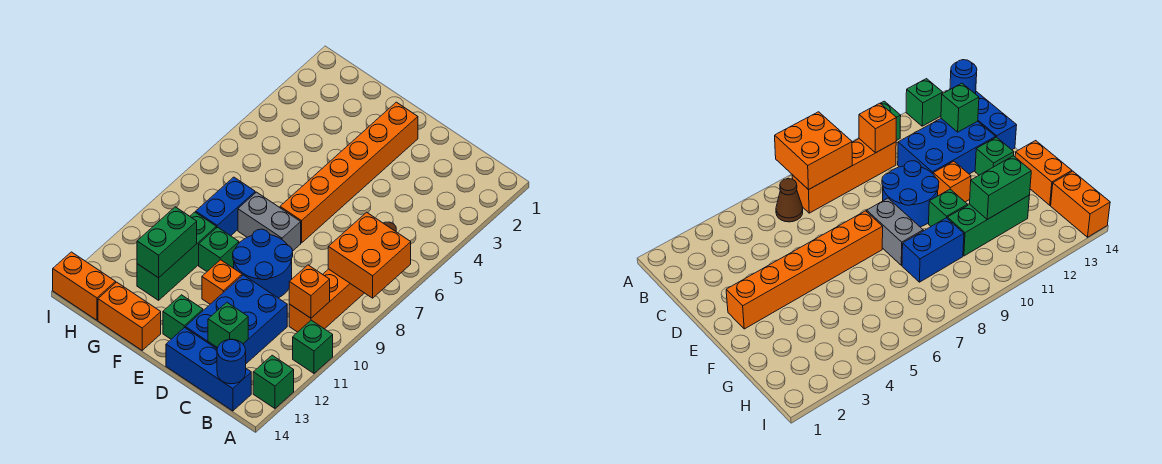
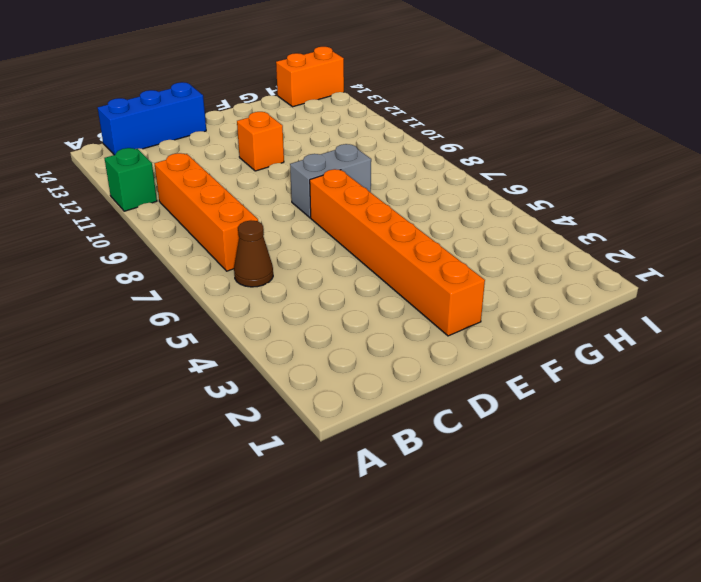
none -> green 1x1 brick [253,355,294,408]
none -> blue 2x3 brick [186,275,287,363]
none -> blue 2x2 round brick [233,229,293,298]

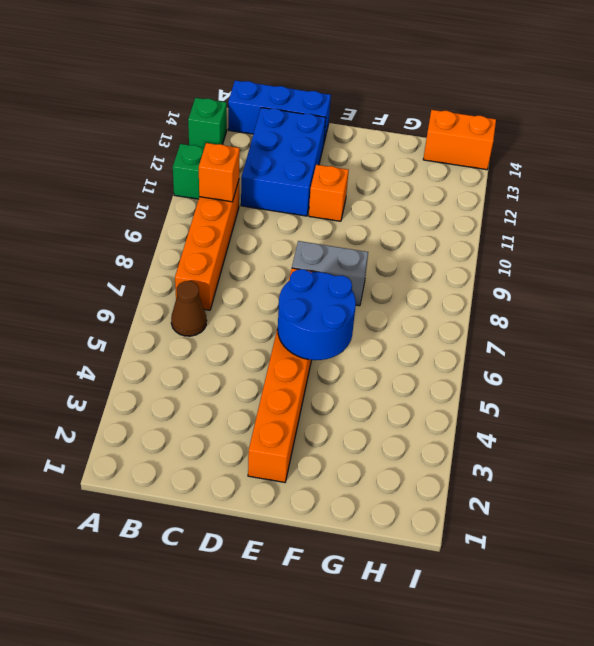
blue 2x2 round brick [278,269,356,360] -> blue 2x2 round brick moved to [233,229,293,298]
none -> green 1x1 brick [163,295,203,339]
none -> green 1x1 brick [199,227,239,271]
none -> orange 1x2 brick [98,282,161,350]

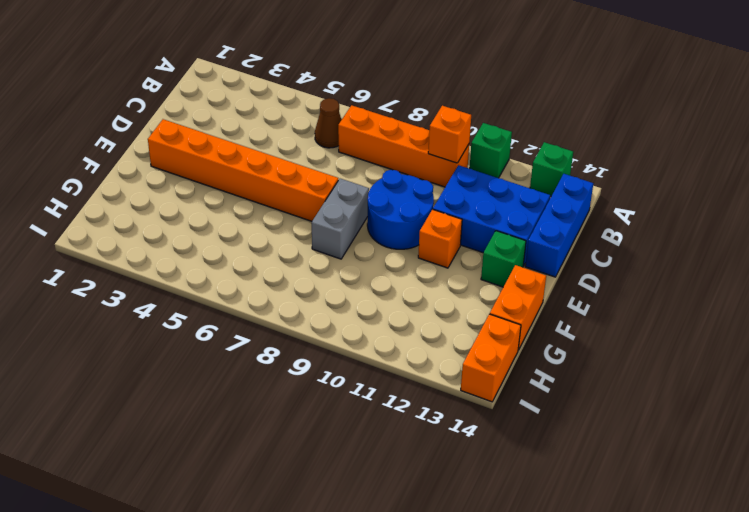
none -> green 1x1 brick [199,227,239,271]
none -> blue 1x2 brick [196,177,255,236]
none -> green 1x3 brick [137,212,216,300]

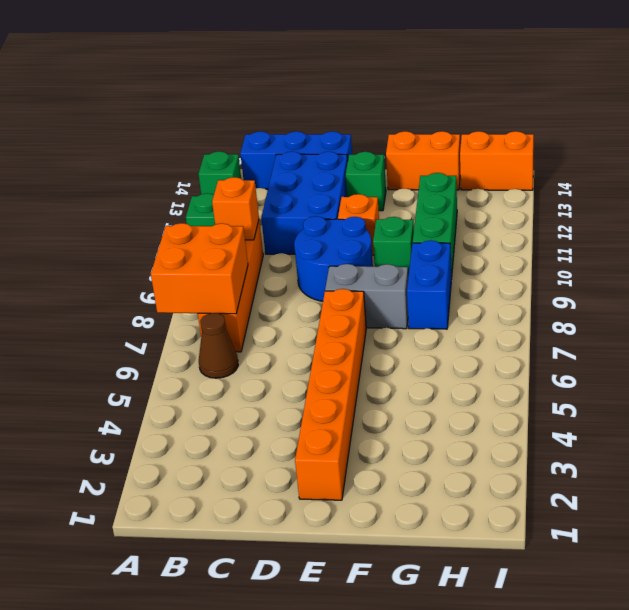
none -> blue 1x1 round brick [217,339,246,384]
none -> green 1x1 brick [208,302,248,348]
none -> green 1x2 brick [137,207,197,278]

